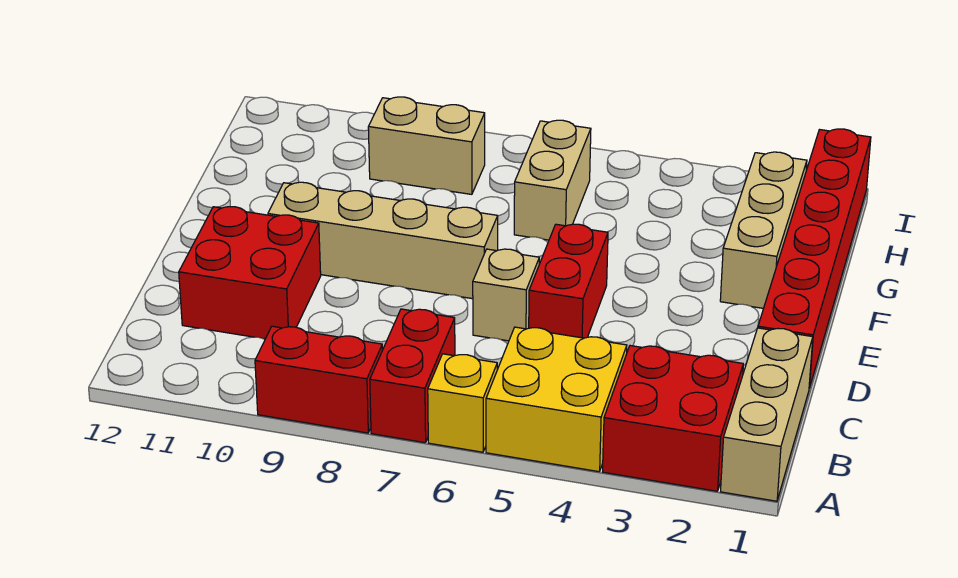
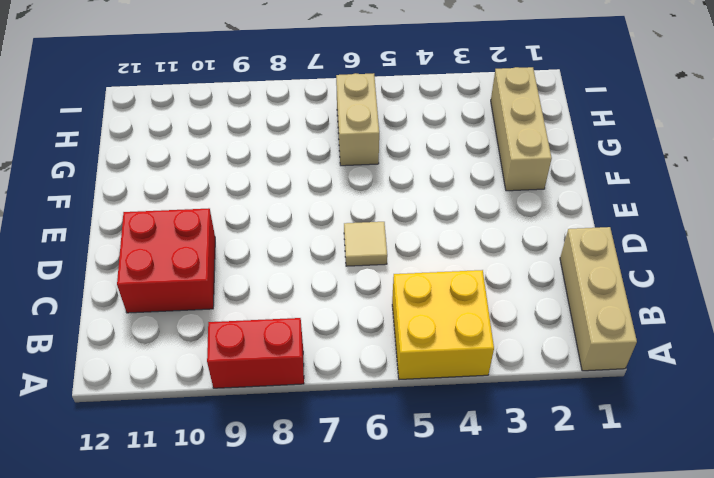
tan 1x1 tile [344,222,387,266] -> tan 1x1 brick [473,249,539,341]
none -> red 2x2 brick [603,346,743,491]
none -> yellow 1x1 brick [428,354,497,452]
none -> red 1x2 brick [370,309,455,443]

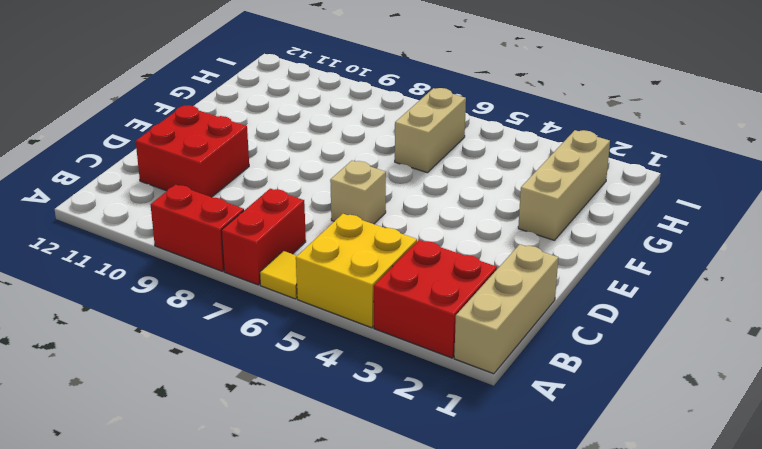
yellow 1x1 tile [260,251,297,299] -> yellow 1x1 brick [428,354,497,452]
none -> red 1x6 brick [758,129,871,388]
none -> red 1x2 brick [529,224,608,338]
none -> tan 1x4 brick [268,182,498,299]

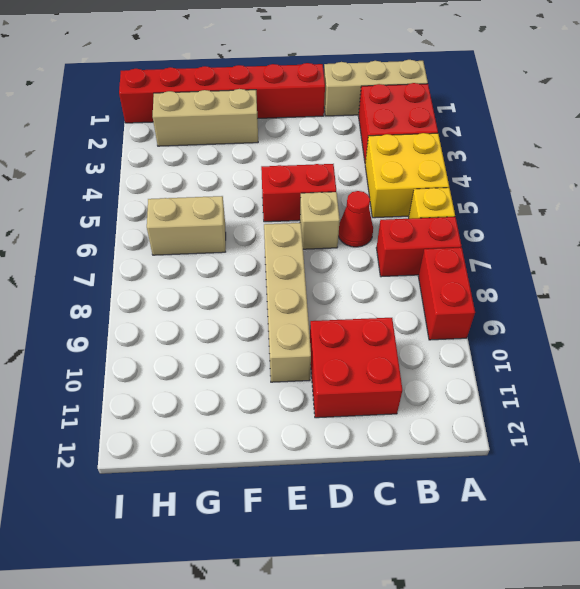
red 1x1 cone [338,191,373,247] -> none
none -> tan 1x2 brick [368,97,485,194]

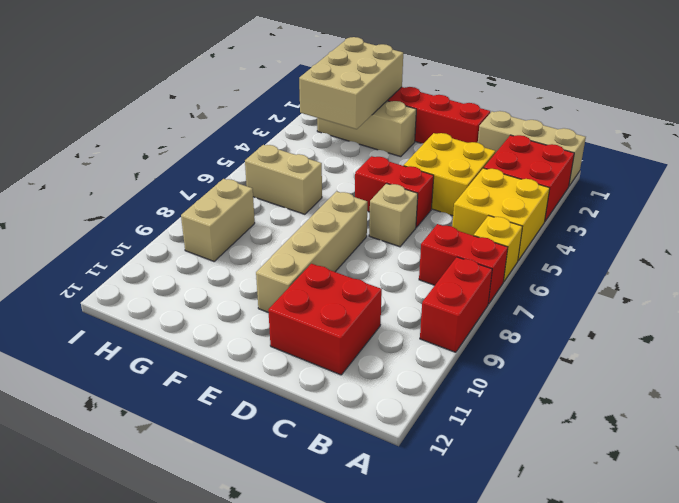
yellow 2x2 brick [404,133,495,216] -> none
tan 2x3 brick [299,37,403,129] -> none

